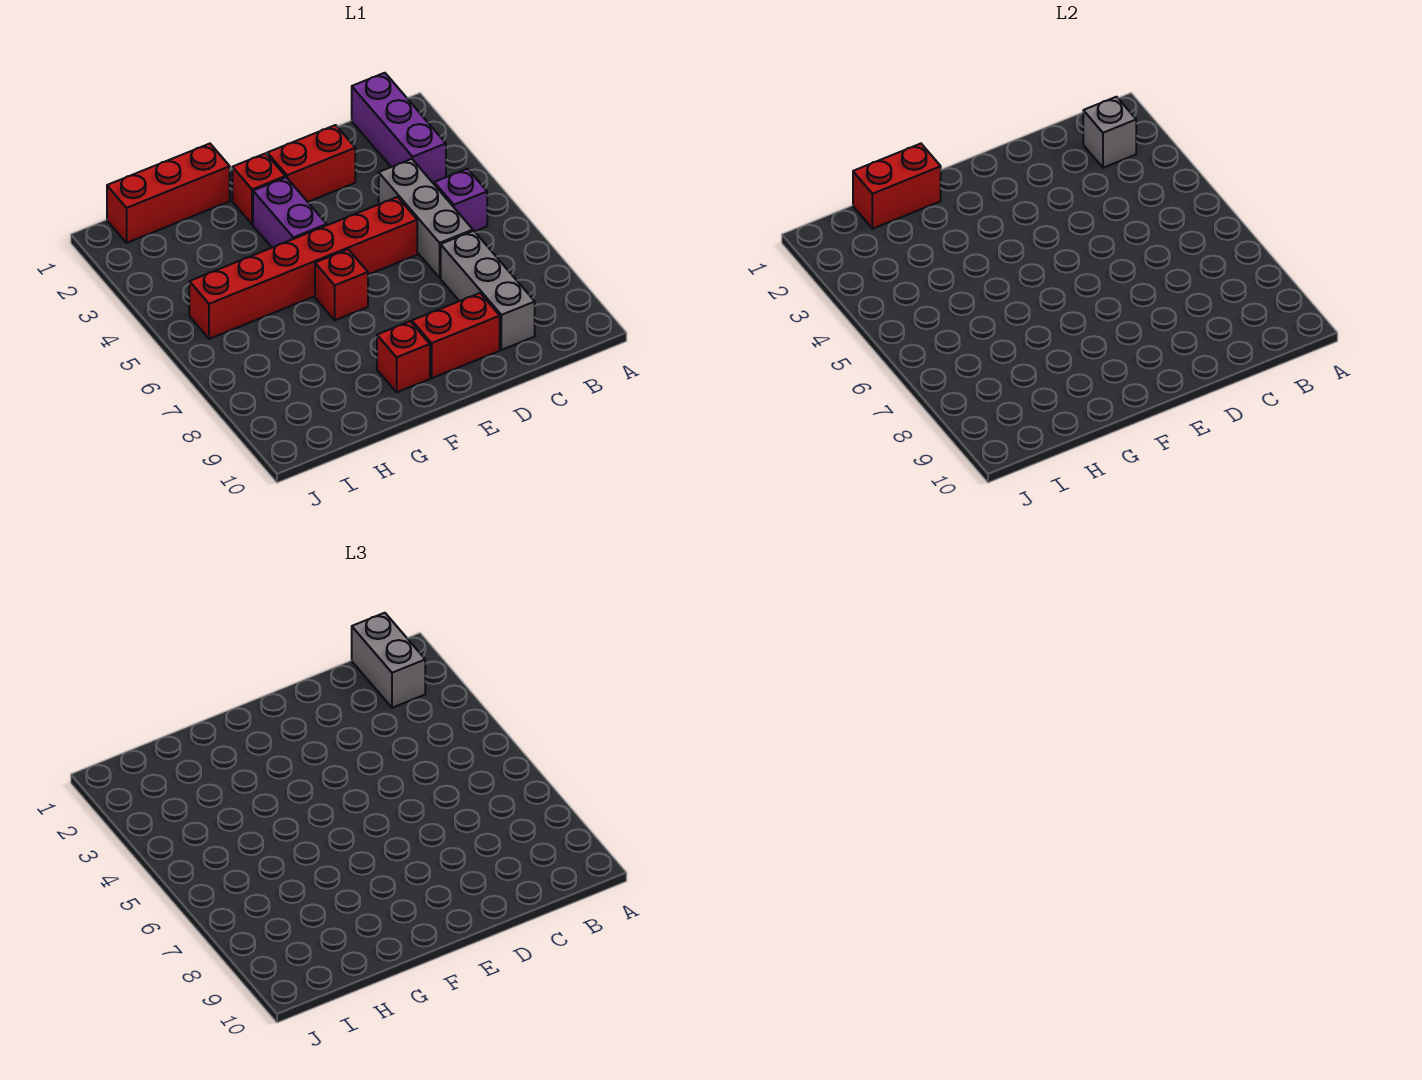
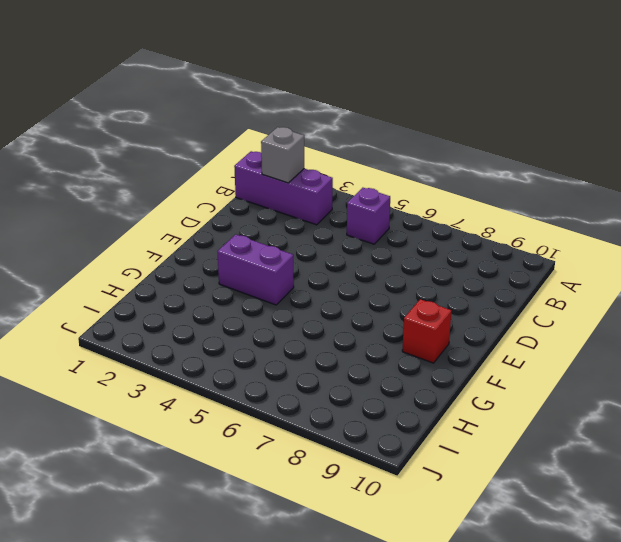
none -> grey 1x3 brick [379,159,473,278]
none -> grey 1x3 brick [441,231,535,350]
none -> red 1x2 brick [267,125,355,202]

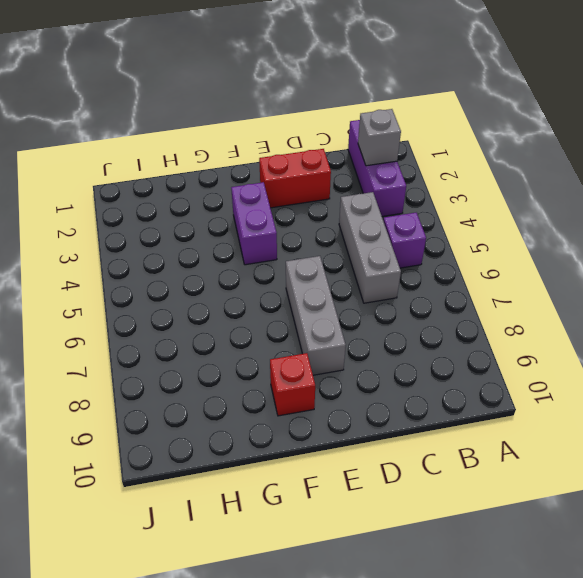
grey 1x3 brick [286,256,346,375] -> grey 1x3 brick moved to [441,231,535,350]
none -> red 1x6 brick [189,197,417,339]
none -> red 1x2 brick [412,293,500,378]
none -> red 1x1 brick [232,153,285,224]

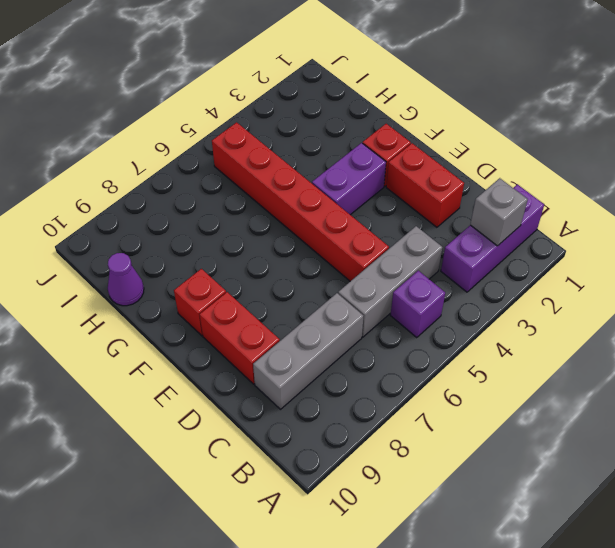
purple 1x1 cone [108,253,144,306] -> none
none -> red 1x1 brick [315,249,368,320]
none -> red 1x3 brick [107,144,230,243]
none -> red 1x2 brick [853,144,941,229]

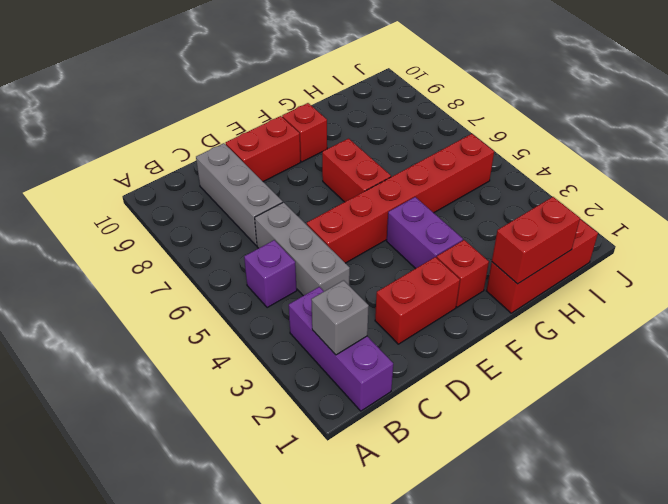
red 1x2 brick [322,139,391,202] -> red 1x1 brick [315,249,368,320]
none -> grey 1x2 brick [352,613,425,708]

